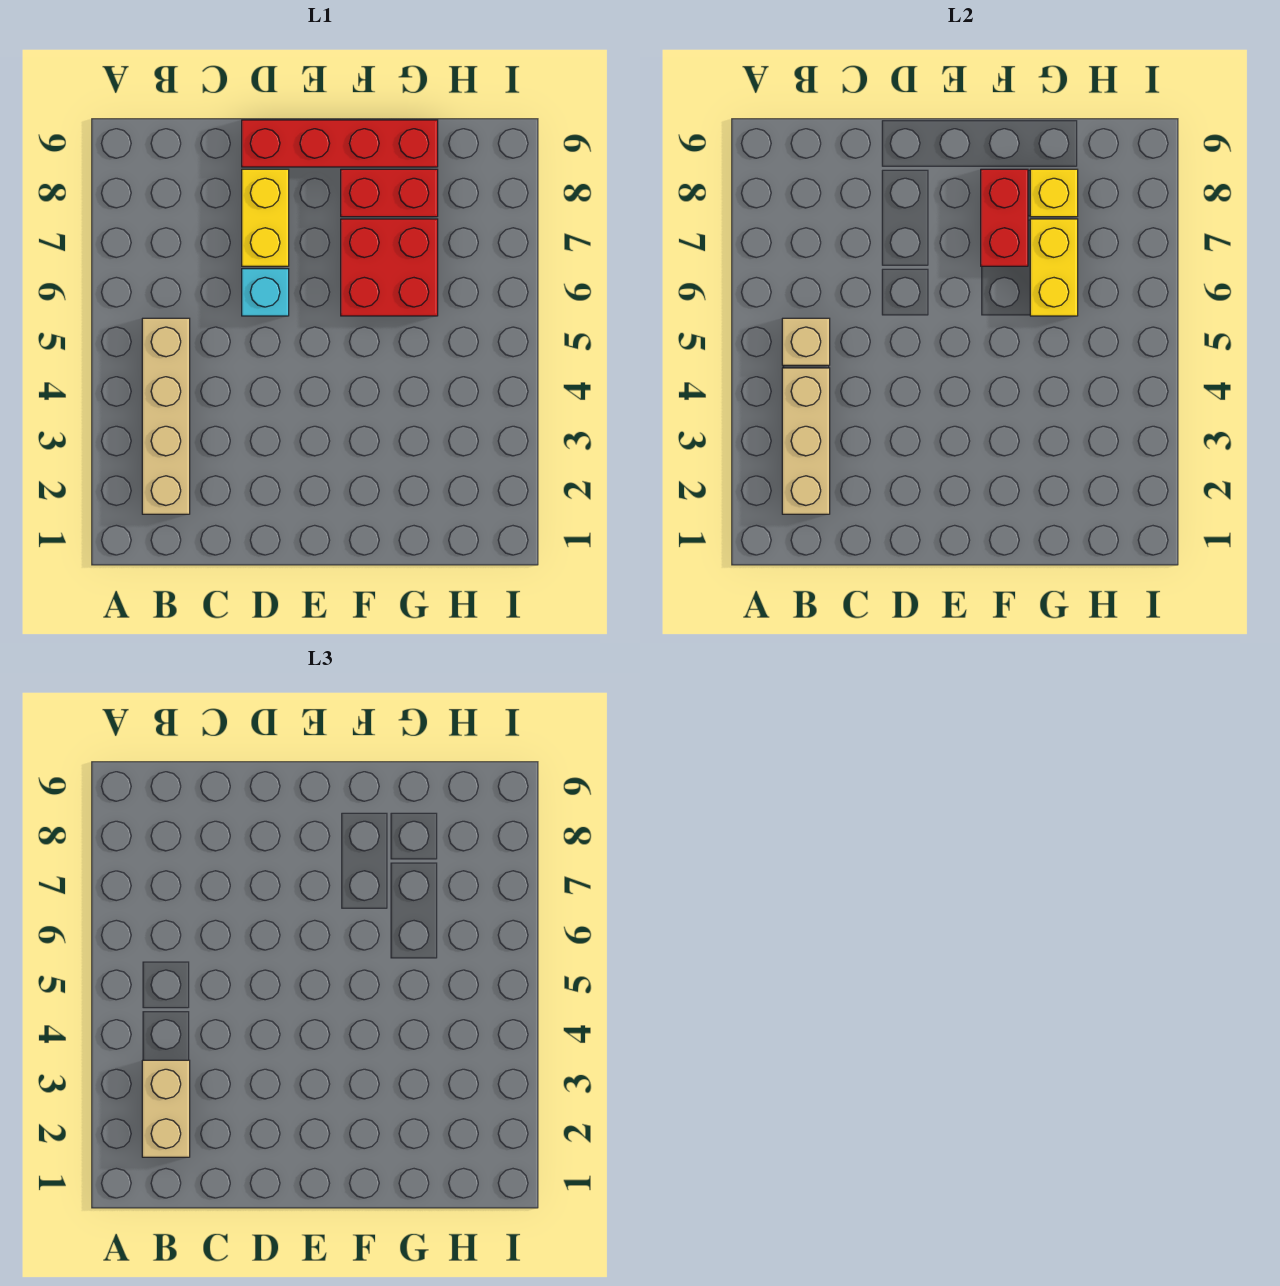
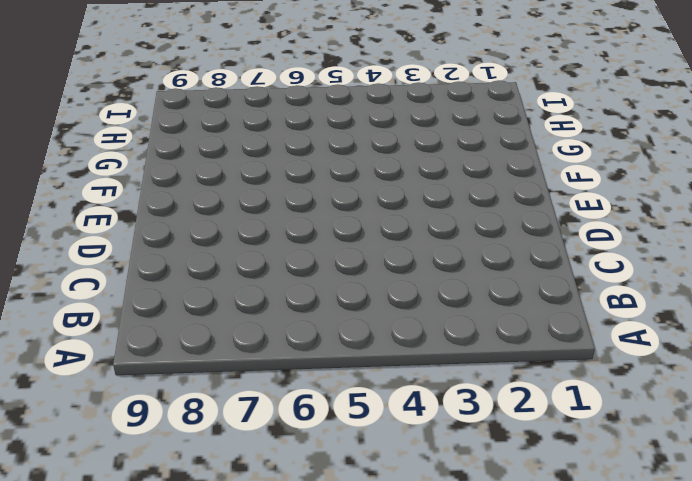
none -> tan 1x4 brick [142,318,190,514]
none -> cyan 1x1 brick [242,269,289,316]
none -> yellow 1x2 brick [242,169,289,266]

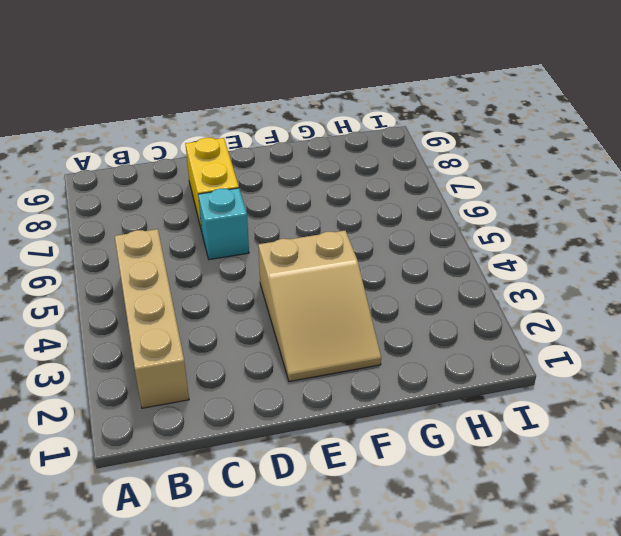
tan 2x3 slope [258,231,381,382] -> none
none -> red 1x4 brick [242,120,438,167]
none -> red 2x2 brick [341,219,438,316]
none -> red 1x2 brick [341,169,438,217]

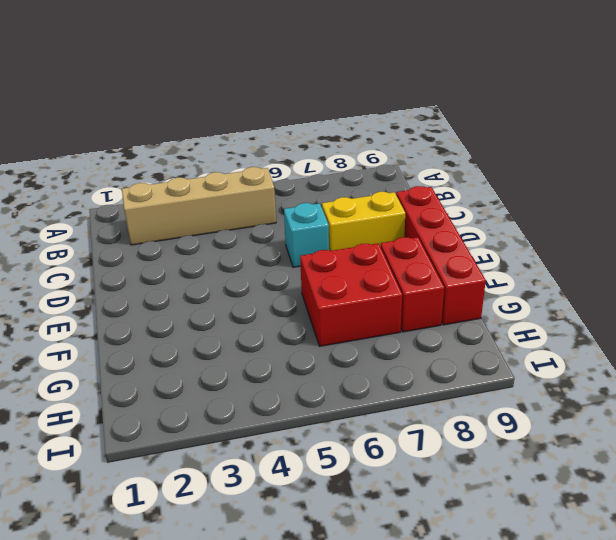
none -> tan 1x3 brick [782,368,830,514]
none -> tan 1x1 brick [782,318,830,365]
none -> red 1x2 brick [981,169,1028,266]

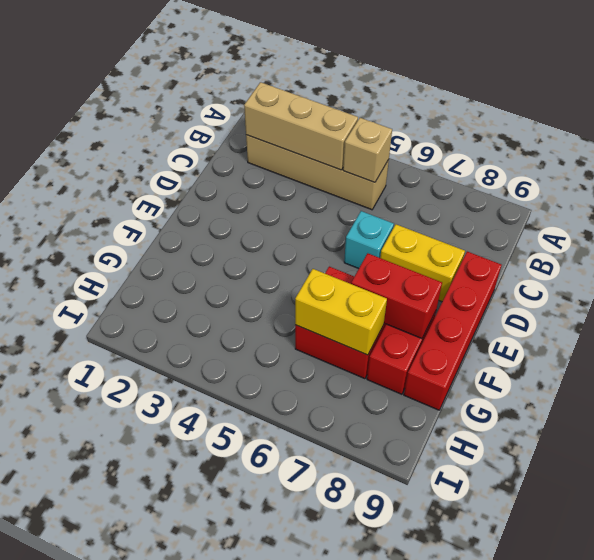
none -> yellow 1x1 brick [1030,169,1078,217]
none -> tan 1x2 brick [142,1060,190,1157]

